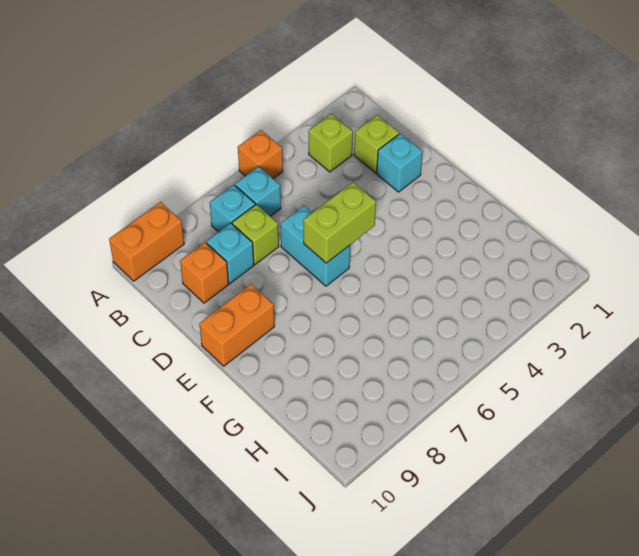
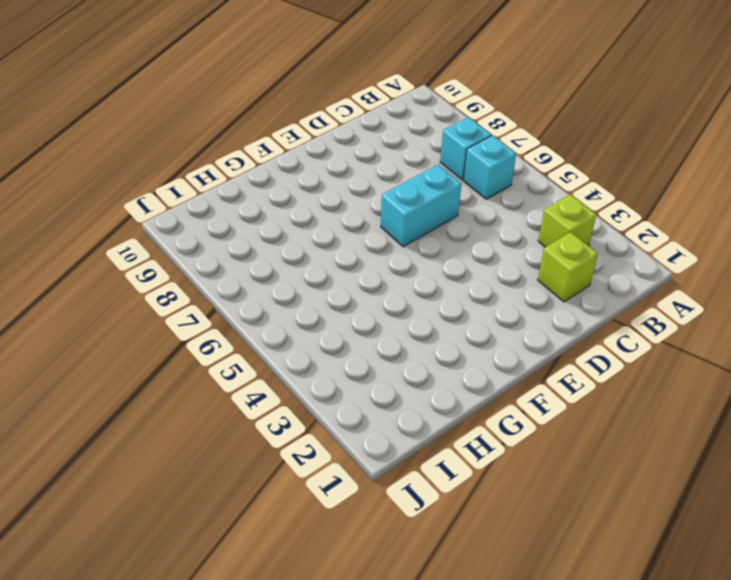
none -> orange 1x1 brick [238,130,283,179]
none -> orange 1x2 brick [109,202,184,281]
none -> lime 1x1 brick [232,205,279,264]

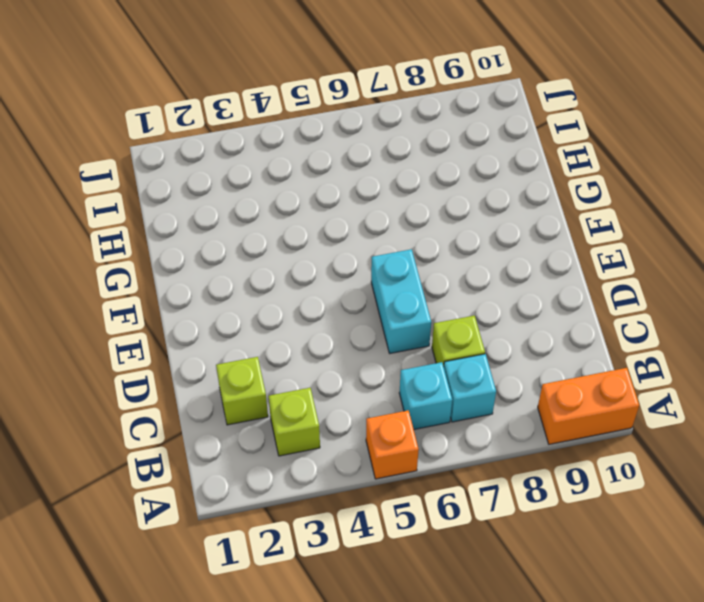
none -> cyan 1x1 brick [206,223,254,284]
none -> orange 1x1 brick [180,243,229,303]
none -> cyan 1x1 brick [377,133,423,192]

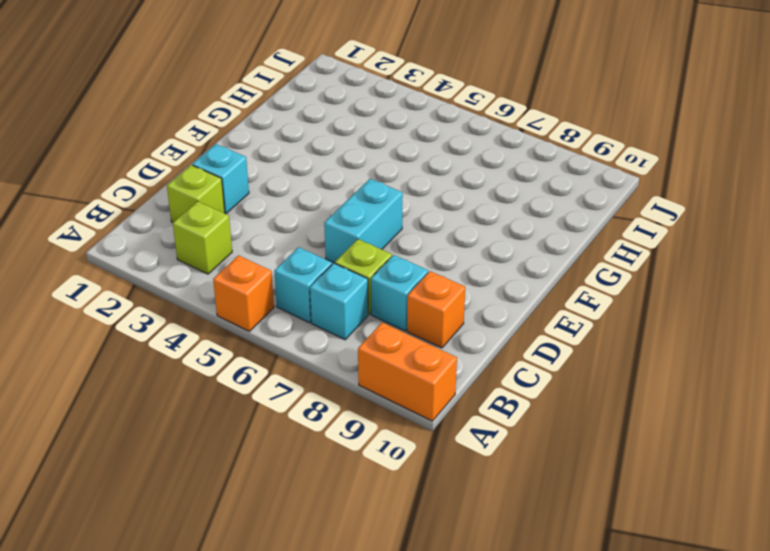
none -> orange 1x2 brick [199,284,274,366]
none -> lime 1x2 brick [303,182,376,263]

